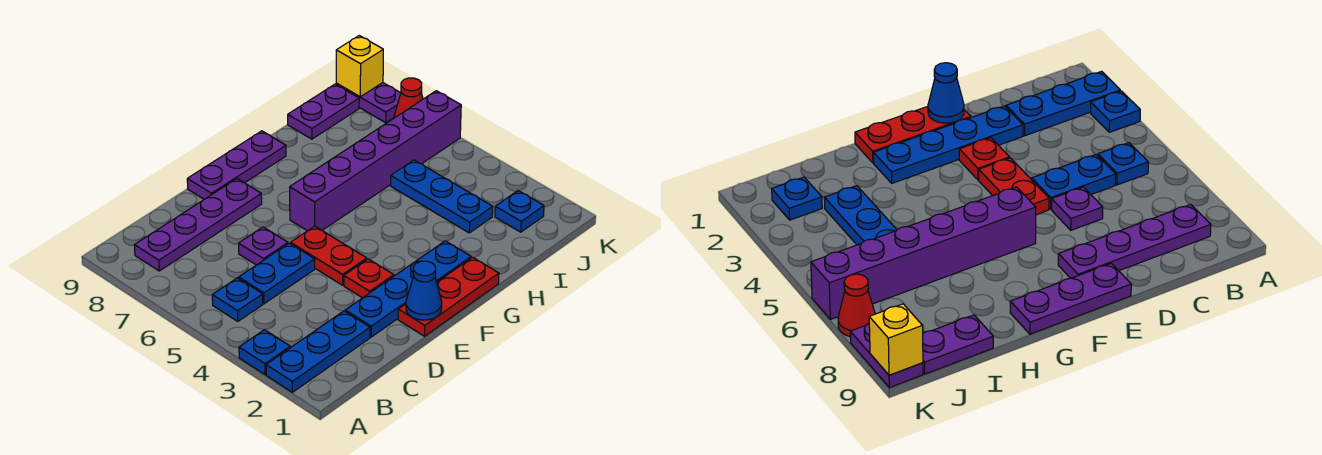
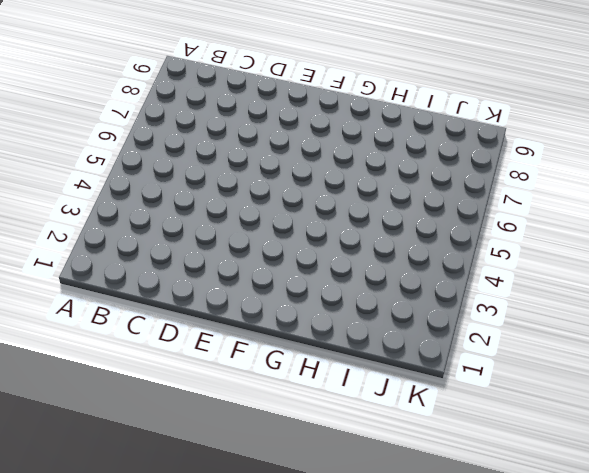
none -> blue 1x3 plate [266,311,370,392]
none -> blue 1x1 plate [239,330,290,374]
none -> blue 1x1 plate [212,278,263,321]

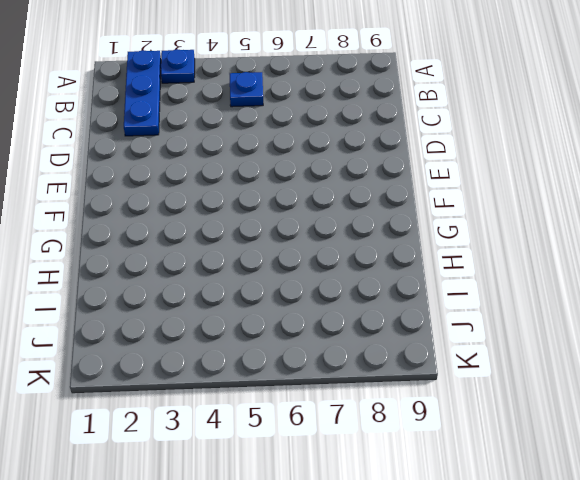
none -> purple 1x4 plate [134,179,262,271]
none -> blue 1x2 plate [239,243,315,304]
none -> blue 1x4 plate [345,241,471,337]

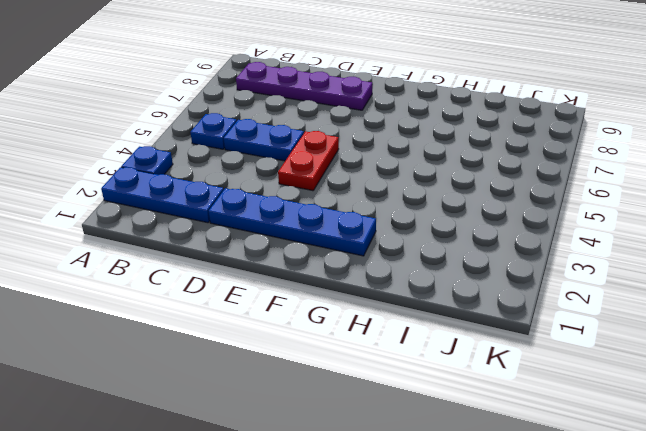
none -> purple 1x1 plate [239,227,288,265]
none -> red 1x3 plate [398,257,499,336]
none -> red 1x1 plate [344,259,394,298]

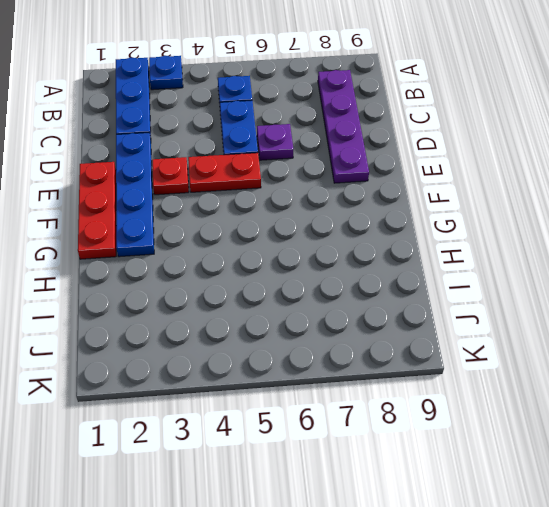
none -> purple 1x3 plate [187,131,286,199]
none -> purple 1x6 brick [290,91,461,231]
none -> blue 1x3 plate [391,160,493,233]

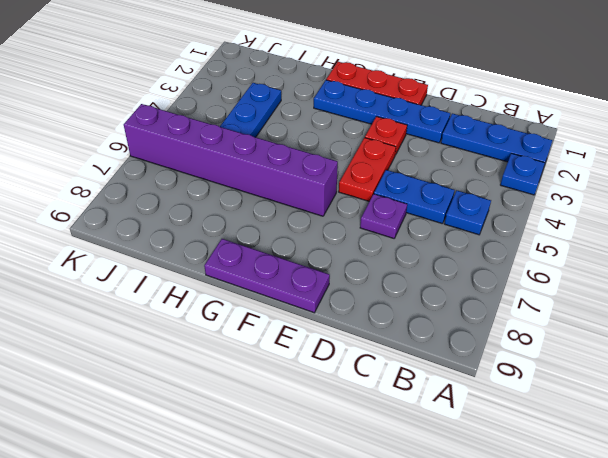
none -> purple 1x4 plate [134,179,262,271]
none -> purple 1x2 plate [288,84,359,139]
none -> blue 1x1 plate [495,191,544,232]

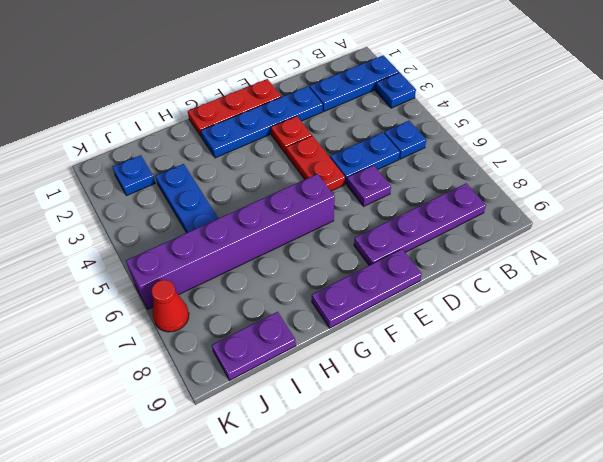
none -> purple 1x2 plate [336,83,401,123]
none -> blue 1x1 cone [406,261,442,320]
none -> yellow 1x1 brick [336,36,383,97]

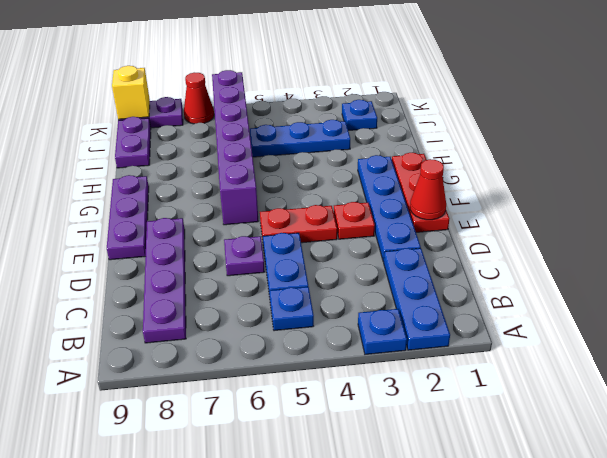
red 1x1 cone [410,159,446,220] -> blue 1x1 cone [406,261,442,320]

